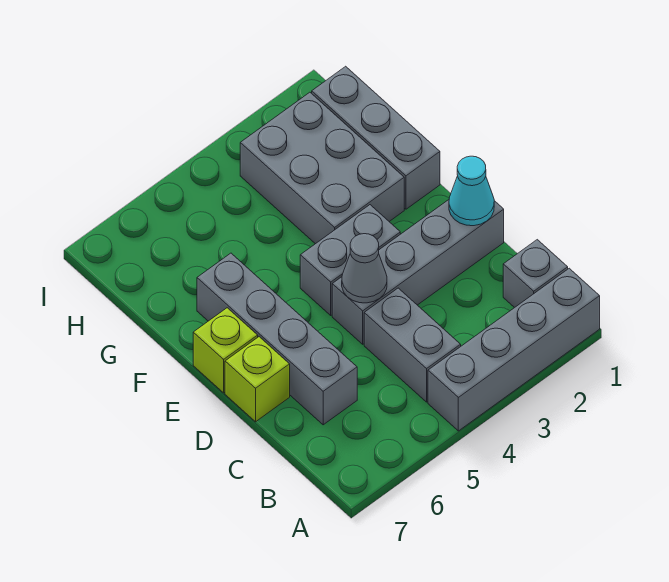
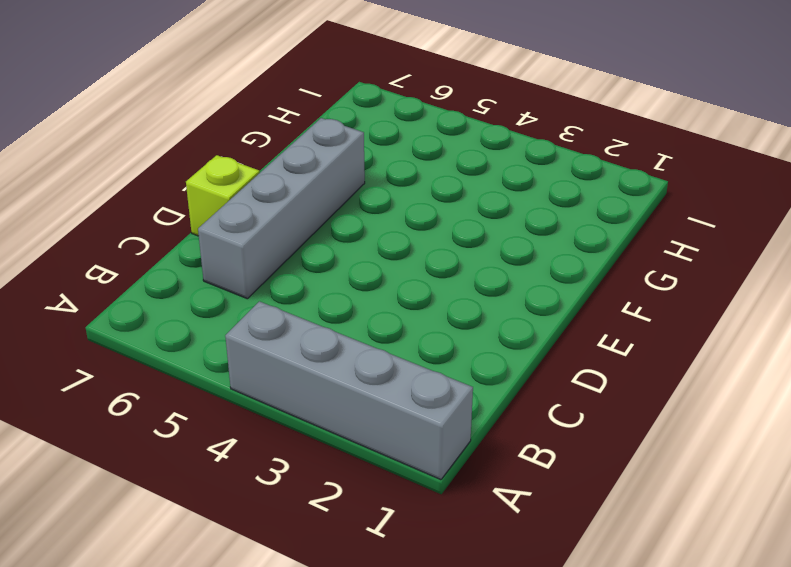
none -> grey 1x1 brick [503,240,568,308]
none -> grey 1x2 brick [364,288,461,402]
none -> grey 1x4 brick [332,200,504,344]

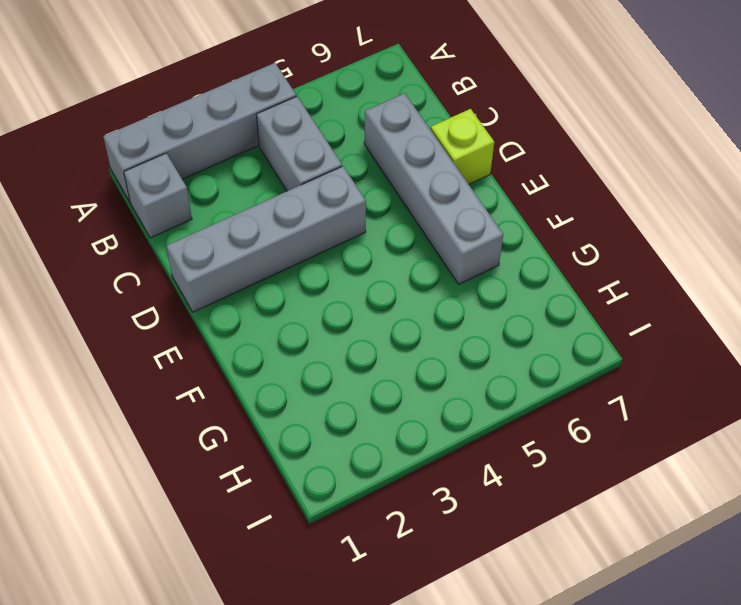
none -> grey 1x2 brick [300,205,400,315]
none -> lime 1x1 brick [193,308,258,393]
none -> grey 1x3 brick [312,66,440,209]

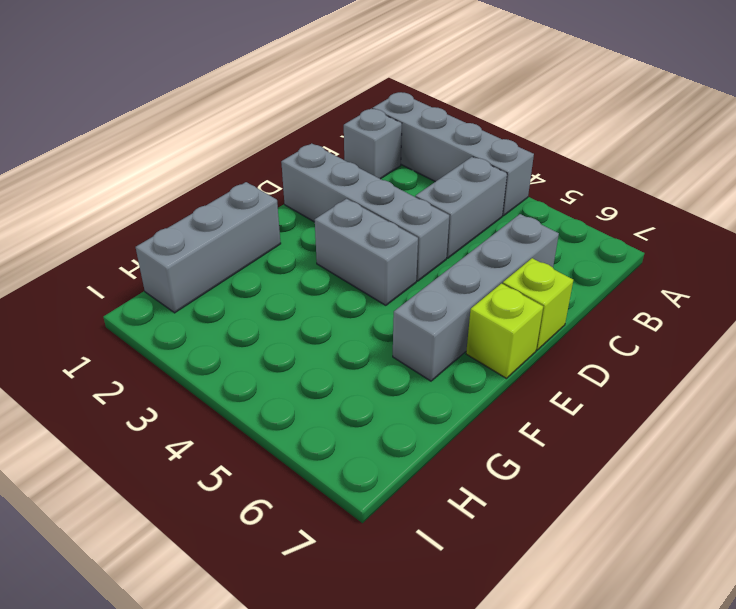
none -> grey 2x3 brick [240,92,404,244]
none -> cyan 1x1 cone [449,156,494,226]
none -> grey 1x1 cone [342,234,387,303]

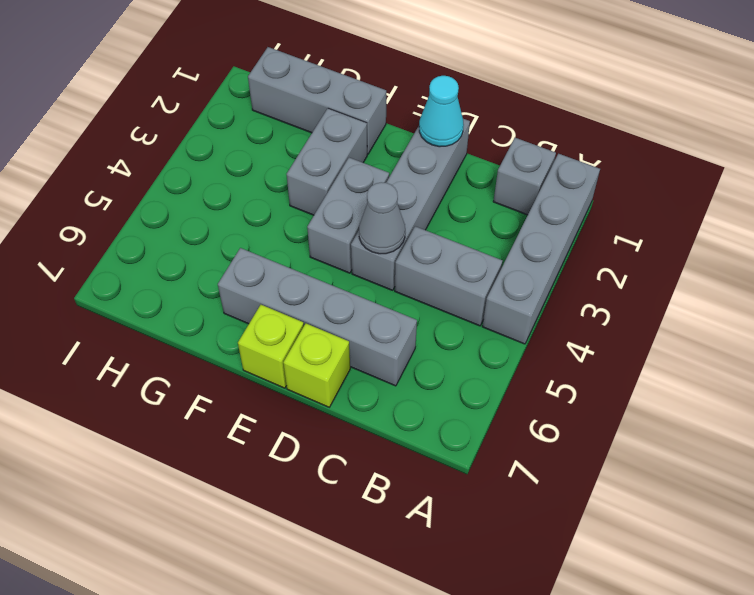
grey 1x2 brick [287,108,367,215] -> grey 2x3 brick [240,92,404,244]

